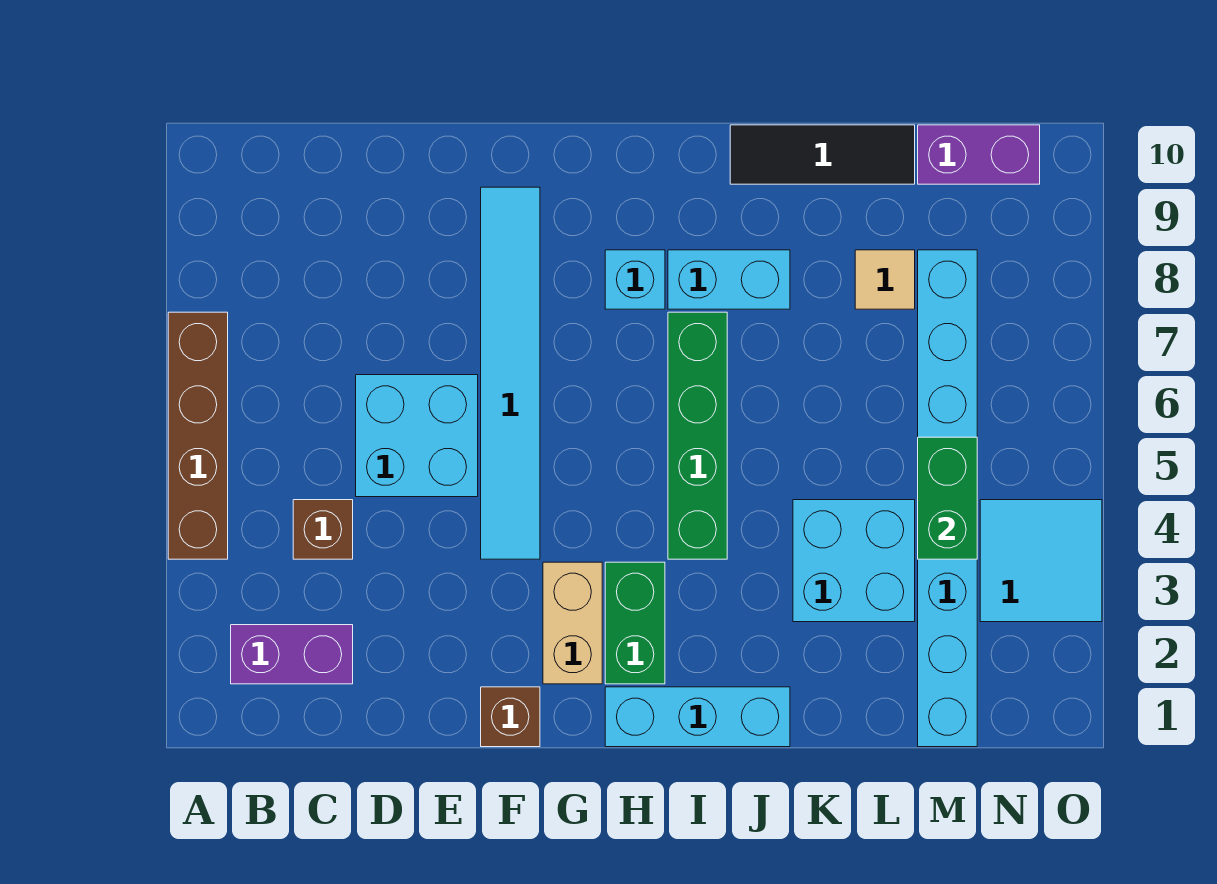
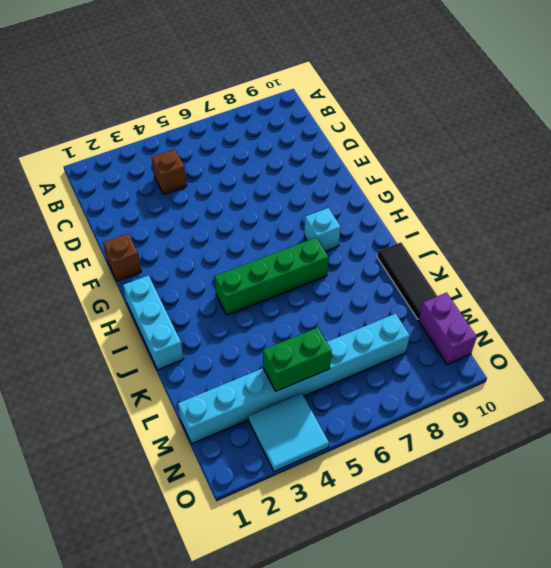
none -> brown 1x4 brick [168,312,228,559]
none -> purple 1x2 brick [231,625,353,684]
none -> cyan 2x2 brick [356,375,478,497]

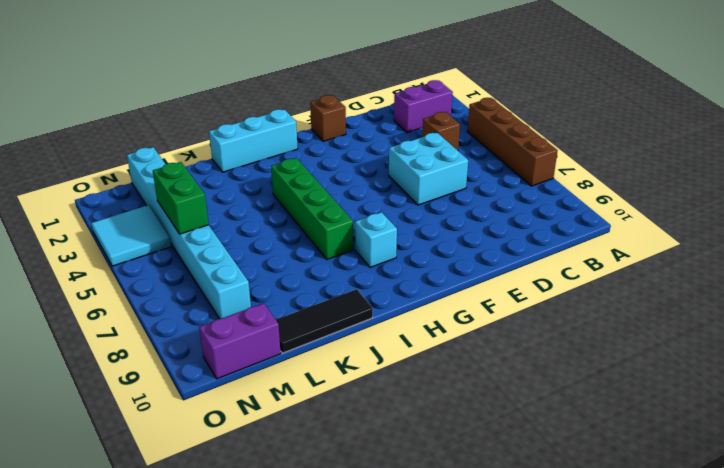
none -> cyan 1x6 tile [481,187,540,559]
none -> tan 1x2 brick [543,562,602,684]
none -> green 1x2 brick [605,562,665,684]

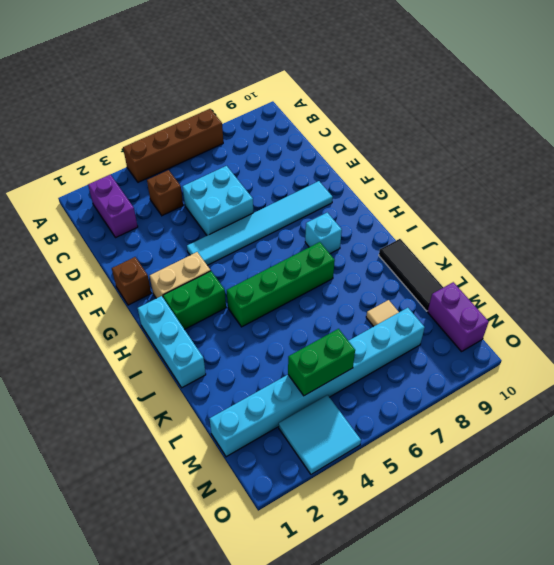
none -> cyan 1x2 brick [668,250,790,309]
none -> cyan 2x2 brick [793,500,915,622]

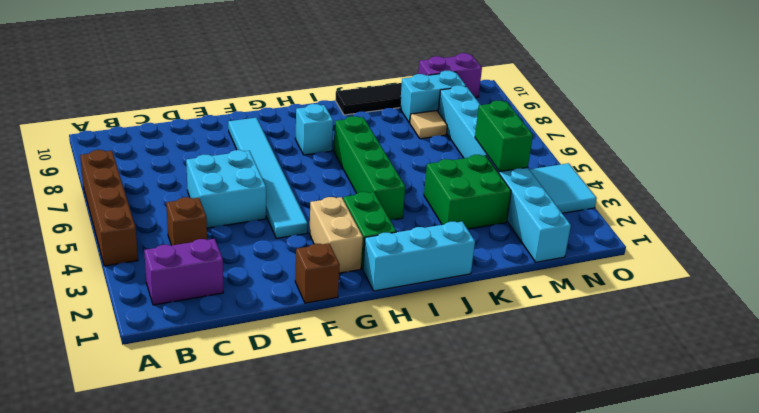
green 2x2 brick [424,155,511,229] -> cyan 2x2 brick [793,500,915,622]
cyan 1x2 brick [400,71,466,123] -> cyan 1x2 brick moved to [668,250,790,309]

